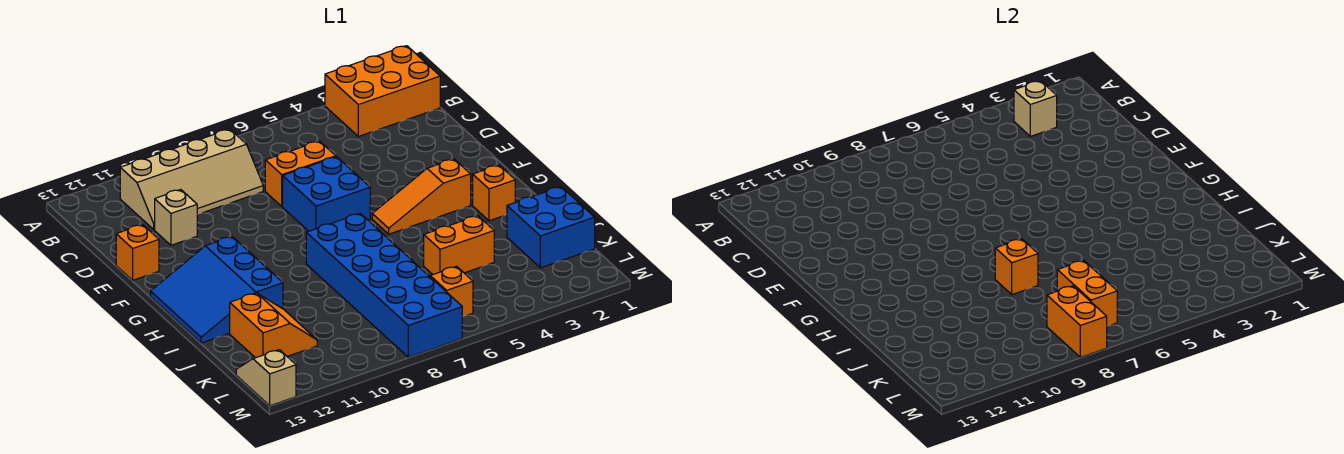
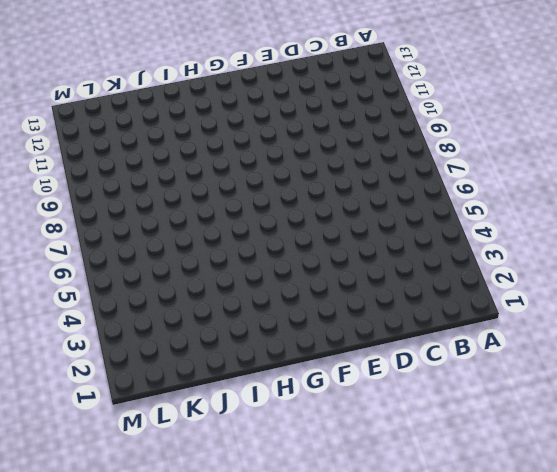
none -> orange 2x3 brick [325,46,440,136]
none -> tan 2x4 slope [120,129,263,230]
none -> orange 1x2 brick [265,141,336,206]

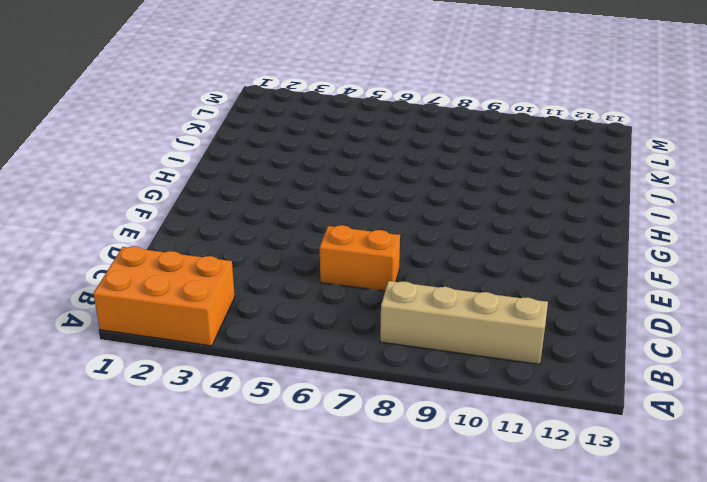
none -> tan 1x1 brick [155,190,197,245]
none -> blue 2x2 brick [283,157,370,231]
none -> orange 1x1 brick [116,225,159,280]

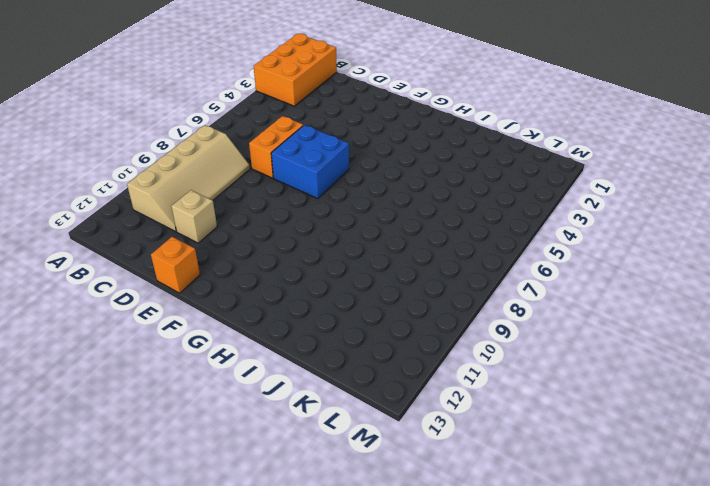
none -> orange 1x3 slope [372,159,471,234]
none -> blue 3x3 slope [151,237,283,343]
none -> orange 1x1 brick [473,165,515,221]

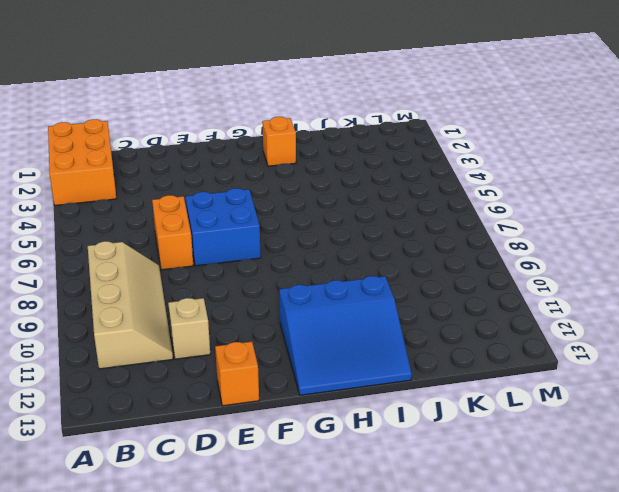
none -> orange 1x3 slope [372,159,471,234]
none -> blue 2x6 brick [306,213,462,357]
none -> blue 2x2 brick [507,187,595,268]

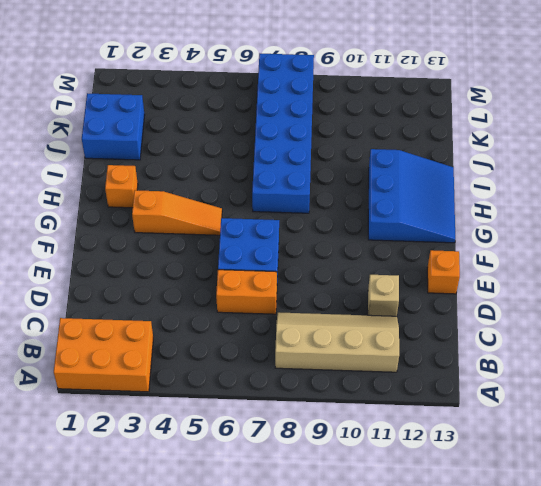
none -> orange 1x2 brick [424,216,494,274]
none -> orange 2x2 slope [230,293,317,358]
none -> orange 1x1 brick [430,266,473,317]

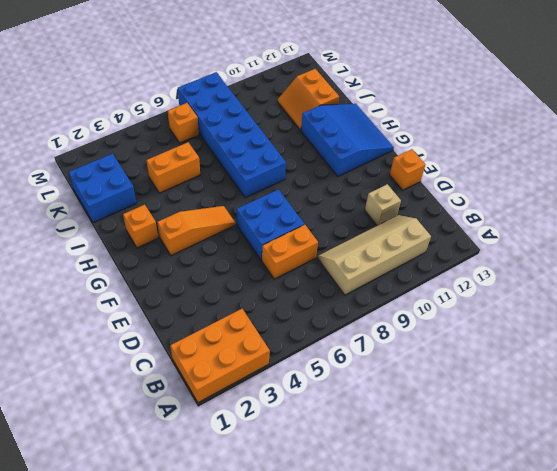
none -> tan 1x2 slope [236,350,296,406]
none -> tan 1x1 brick [1014,81,1057,136]
none -> orange 1x1 brick [995,239,1038,295]

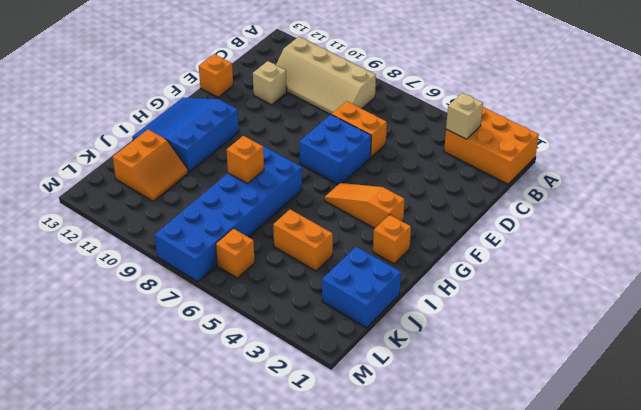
none -> tan 1x2 slope [236,350,296,406]
none -> orange 1x2 brick [1057,260,1117,326]
none -> orange 1x2 brick [1047,286,1107,357]

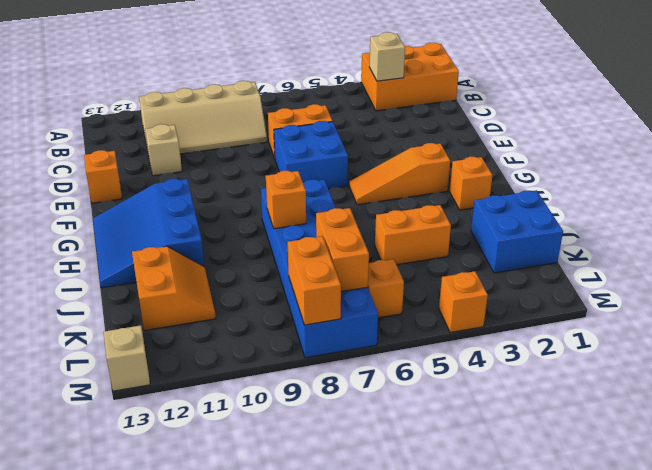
orange 1x1 brick [439,271,488,333] -> none

